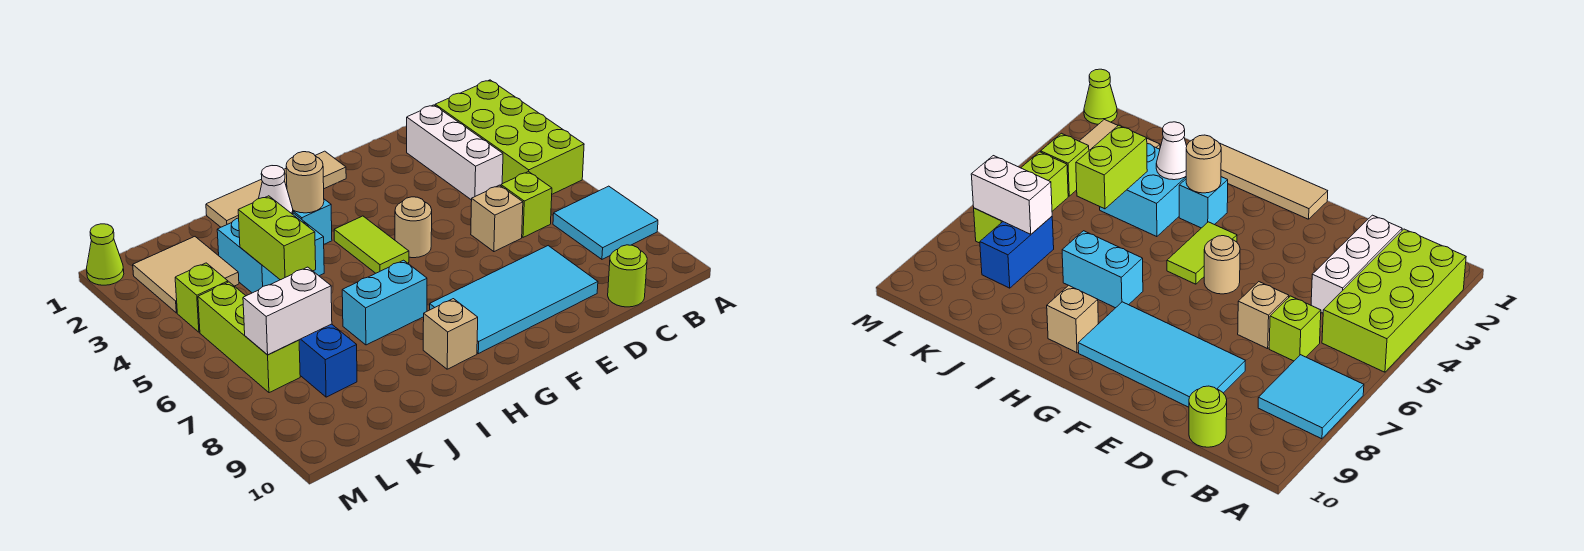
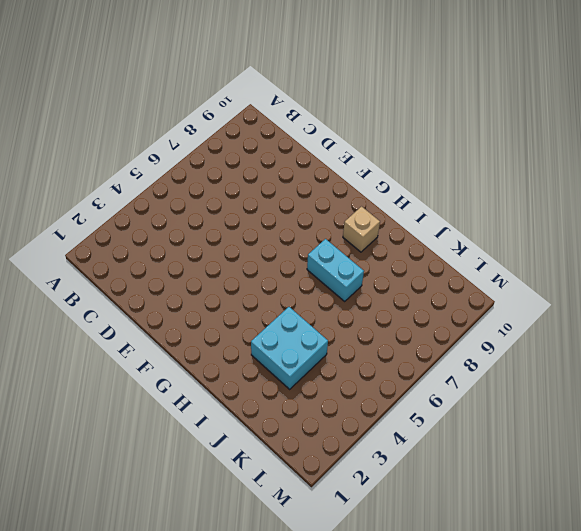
none -> lime 2x4 brick [435,80,584,194]
none -> cyan 2x2 tile [553,186,658,259]
none -> white 1x3 brick [407,105,503,200]

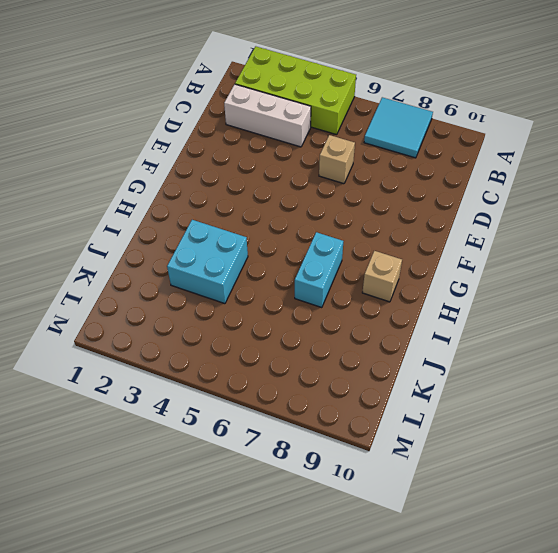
none -> lime 1x1 brick [501,172,552,237]
none -> lime 1x1 round brick [608,245,647,307]
none -> cyan 2x4 tile [430,246,598,354]

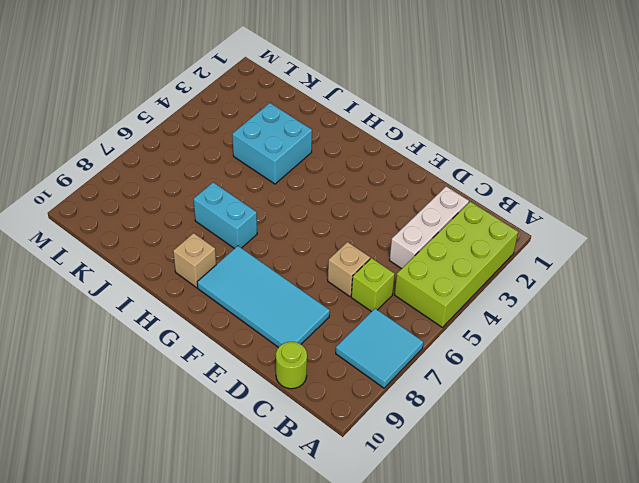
none -> tan 1x4 tile [206,151,346,227]
none -> tan 1x1 round brick [395,197,432,258]
none -> lime 1x2 tile [334,216,409,273]

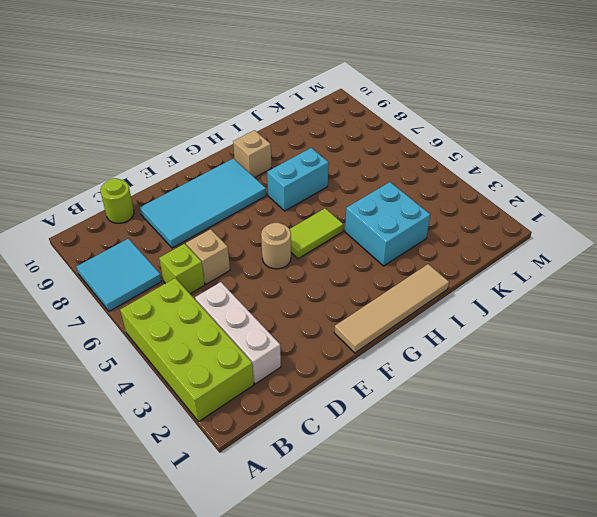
lime 1x2 tile [290,208,343,259] -> lime 1x2 tile turned to [334,216,409,273]
none -> cyan 1x1 brick [293,199,332,244]
none -> tan 2x2 tile [133,237,239,313]
none -> blue 1x2 brick [299,324,357,397]

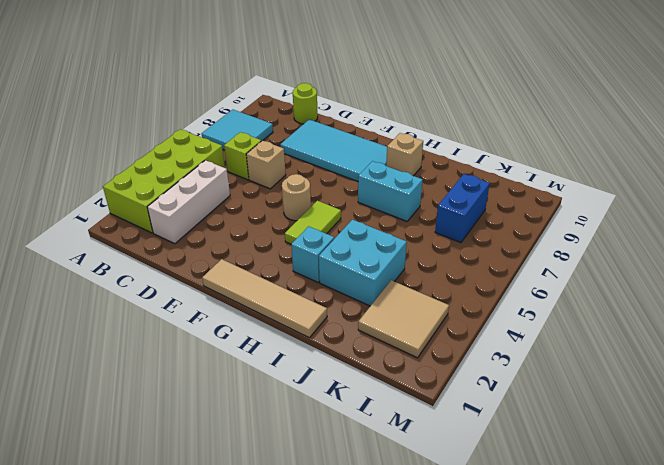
none -> lime 1x1 brick [175,263,228,332]
none -> lime 1x3 brick [198,282,300,393]
none -> lime 1x1 cone [86,224,124,285]

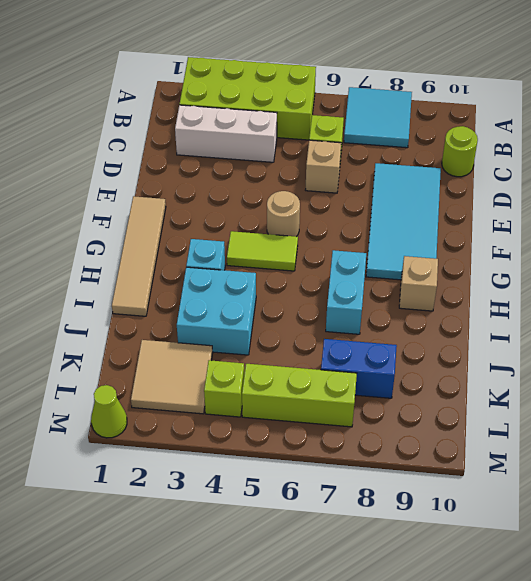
none -> tan 1x1 round brick [286,152,324,213]
none -> white 1x1 cone [259,166,293,214]
none -> lime 1x2 brick [238,196,316,280]

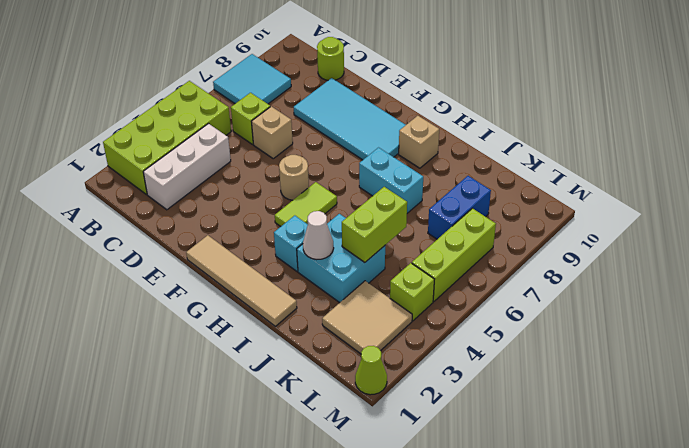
none -> tan 1x1 round brick [286,152,324,213]
none -> white 1x2 brick [243,267,332,355]

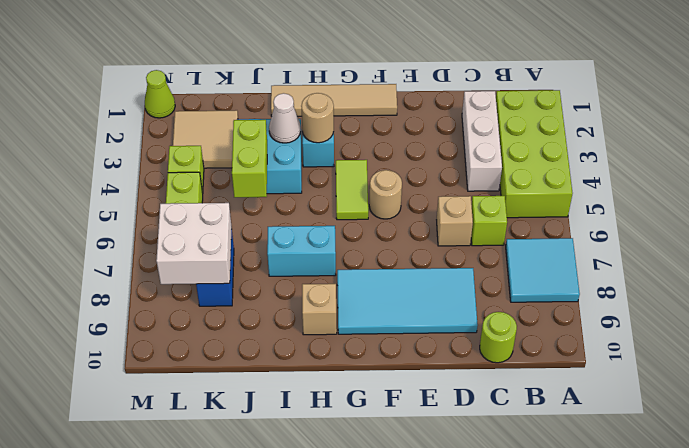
white 2x2 brick [156,203,232,284] -> white 1x2 brick [243,267,332,355]

